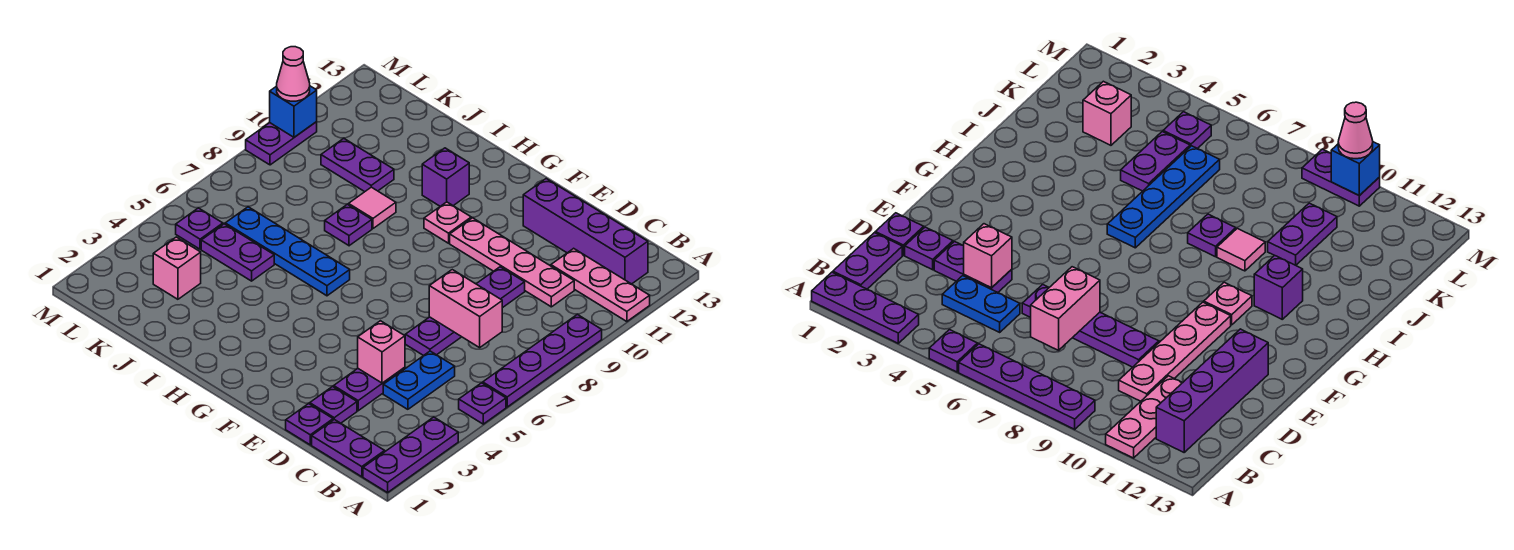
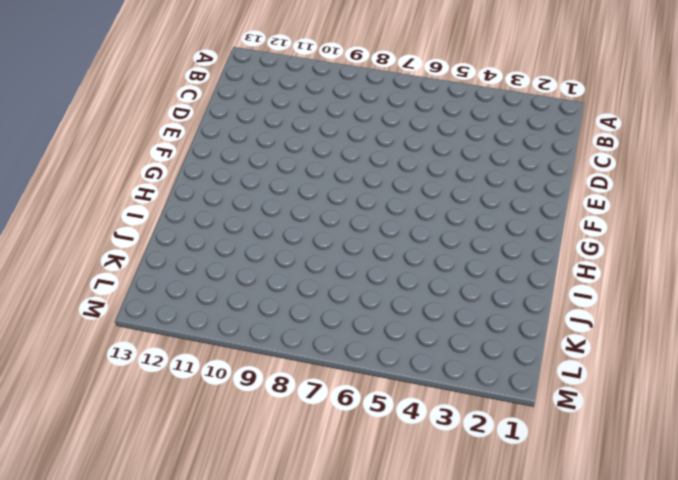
none -> purple 1x3 plate [363,417,458,493]
none -> purple 1x1 plate [459,383,506,424]
none -> purple 1x4 plate [483,314,602,407]

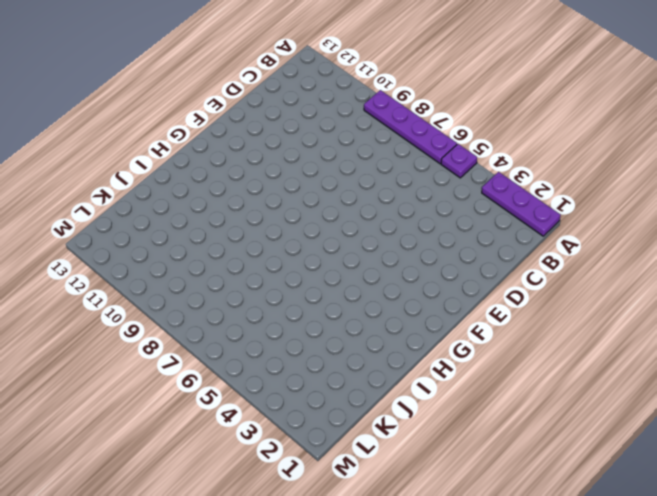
none -> pink 1x3 plate [551,248,650,322]
none -> purple 1x2 plate [312,419,385,477]
none -> purple 1x4 brick [523,179,648,284]

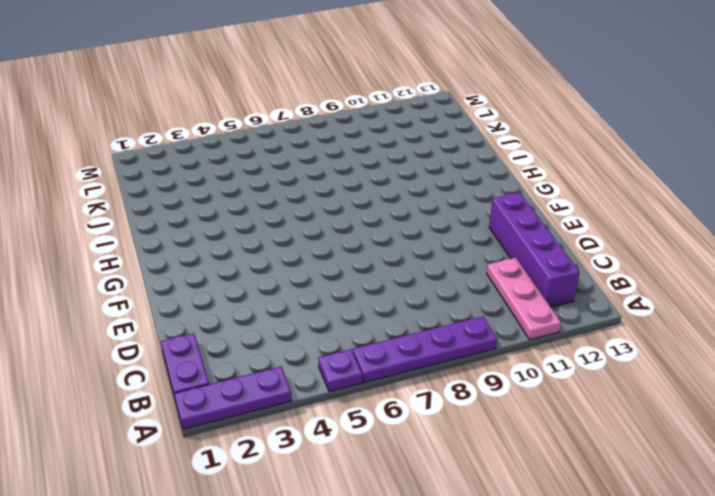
none -> blue 1x2 plate [383,351,455,409]
none -> pink 1x4 plate [450,218,574,307]
none -> purple 1x1 plate [286,404,333,445]

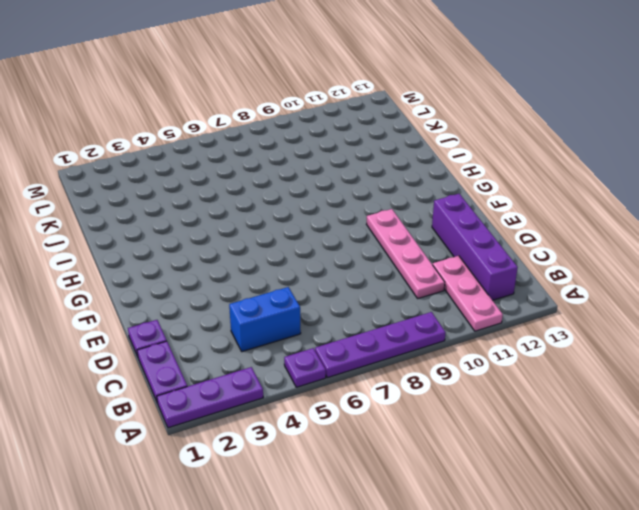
blue 1x2 brick [229,287,301,352] -> blue 1x2 plate [383,351,455,409]
none -> purple 1x1 plate [310,387,357,423]
none -> purple 1x2 plate [334,367,405,411]
none -> purple 1x4 plate [405,267,525,356]

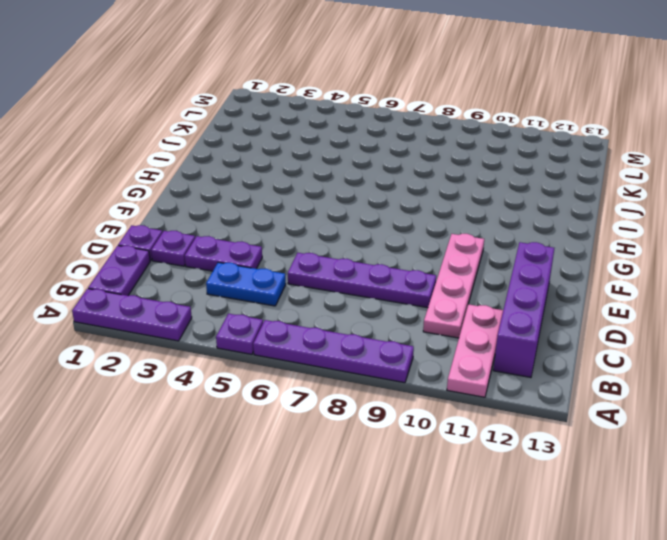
none -> pink 1x1 plate [424,202,471,243]
none -> blue 1x4 plate [225,207,350,296]
none -> purple 1x1 brick [422,148,469,206]

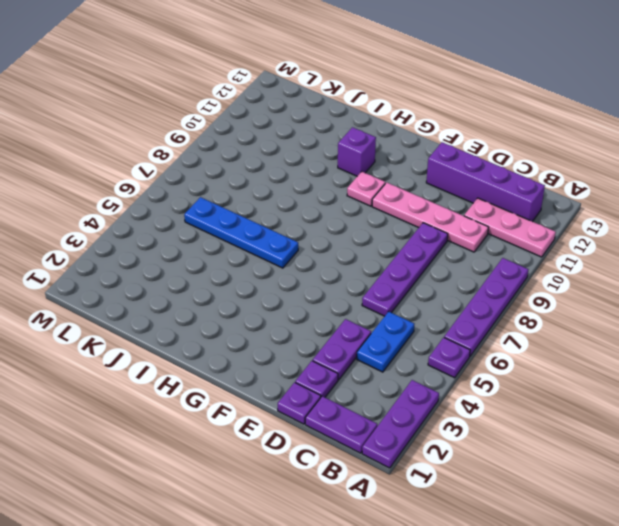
none -> purple 1x1 plate [325,204,372,246]
none -> pink 1x1 tile [349,187,396,228]
none -> purple 1x2 plate [201,224,274,281]

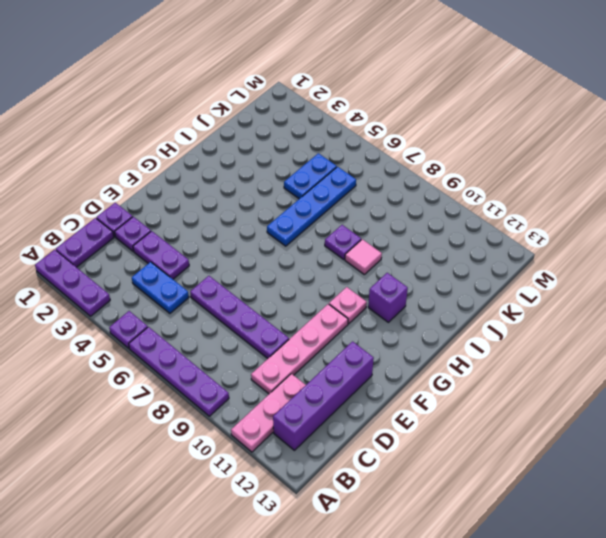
blue 1x2 plate [284,153,337,199] -> purple 1x2 plate [201,224,274,281]
none -> purple 1x2 plate [321,138,394,192]
none -> pink 1x1 brick [153,237,201,299]
none -> purple 1x1 plate [176,208,223,249]

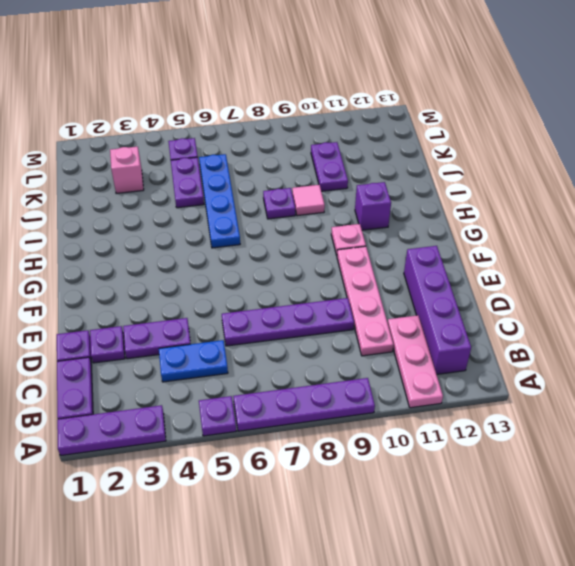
none -> purple 1x2 plate [246,122,317,165]
none -> pink 1x2 brick [429,270,502,348]
none -> pink 1x1 brick [358,321,405,383]

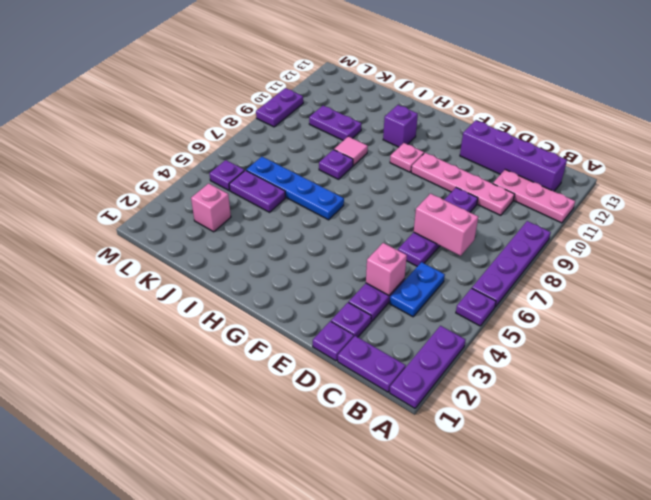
none -> blue 1x1 brick [270,86,317,137]
none -> pink 1x1 cone [277,47,310,101]

